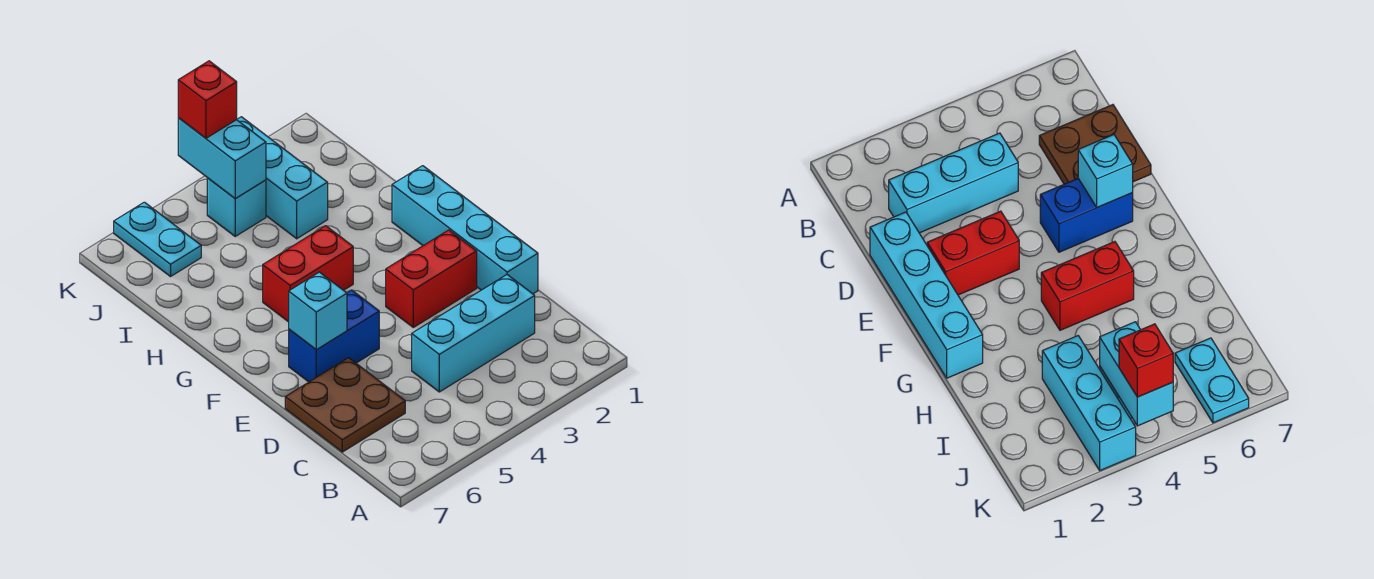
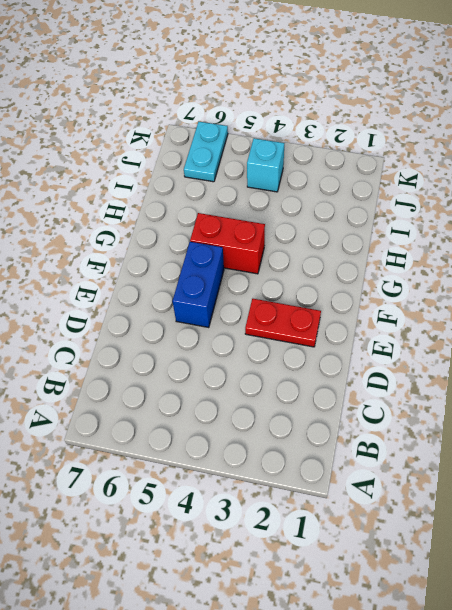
red 1x2 plate [245,299,321,347] -> red 1x2 brick [386,230,477,327]
blue 1x2 brick [172,242,224,328] -> blue 1x2 brick turned to [289,290,379,382]
none -> cyan 1x3 brick [412,275,535,392]
none -> brown 2x2 plate [285,358,405,452]
none -> cyan 1x4 brick [392,166,538,294]

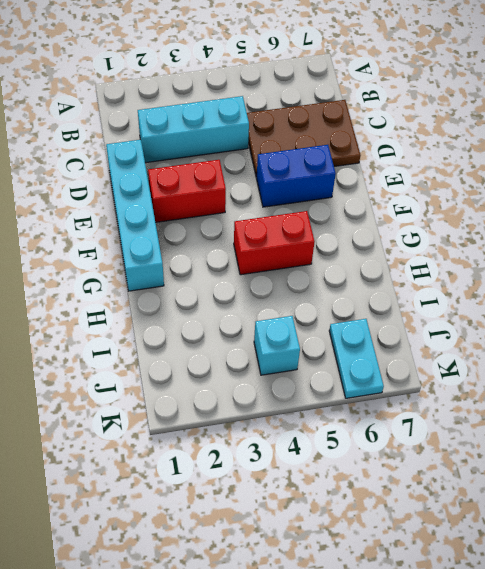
brown 2x3 plate [247,100,361,177] -> brown 2x2 plate [285,358,405,452]
none -> cyan 1x3 brick [237,117,328,239]
none -> cyan 1x1 brick [289,272,347,350]
none -> cyan 1x2 brick [178,118,266,199]

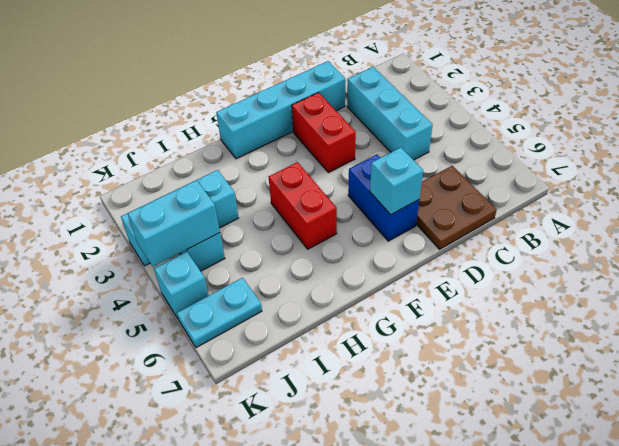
cyan 1x1 brick [154,252,209,318] -> none
none -> red 1x1 brick [178,61,237,138]

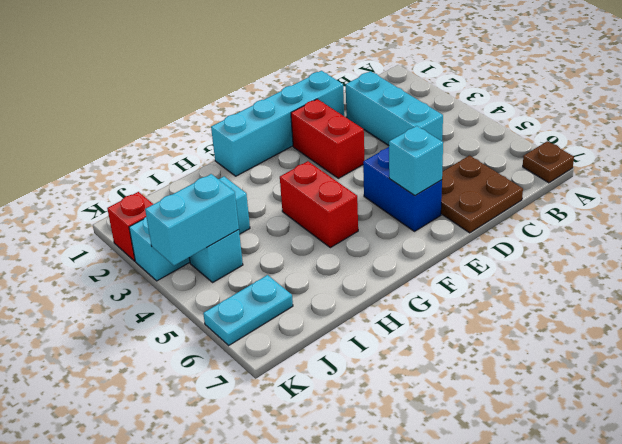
brown 1x1 plate [523,141,574,183] -> none
red 1x1 brick [107,192,153,261] -> red 1x1 brick moved to [178,61,237,138]

